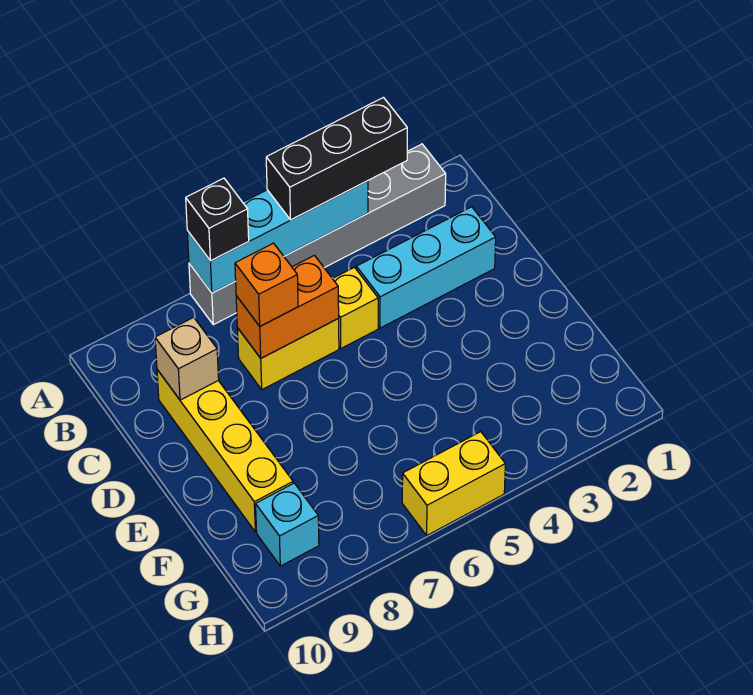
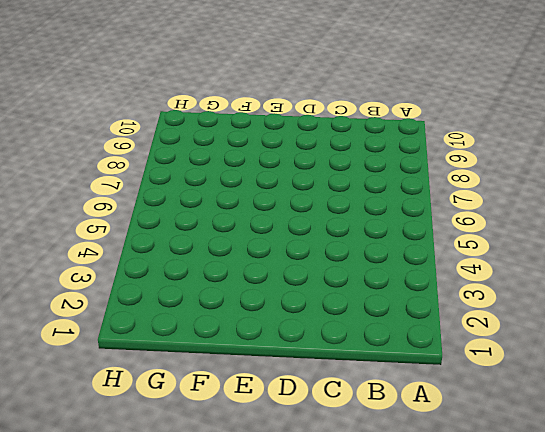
none -> grey 1x6 brick [189,144,446,325]
none -> cyan 1x3 brick [356,207,496,328]
none -> yellow 1x1 brick [333,267,378,348]

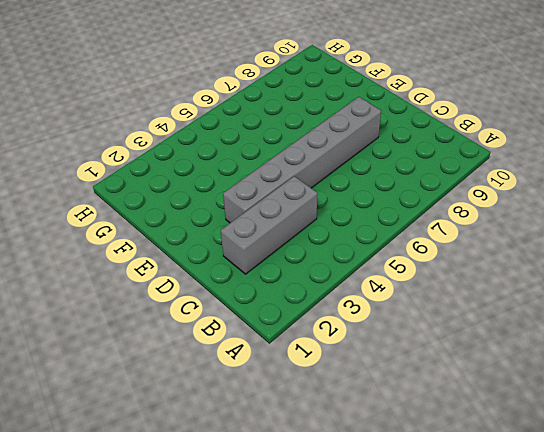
grey 1x3 brick [221,176,317,274] -> cyan 1x3 brick [356,207,496,328]
grey 1x6 brick [223,97,381,223] -> grey 1x6 brick moved to [189,144,446,325]
none -> yellow 1x1 brick [333,267,378,348]
none -> yellow 1x2 brick [237,319,339,390]
none -> yellow 1x4 brick [157,370,293,532]

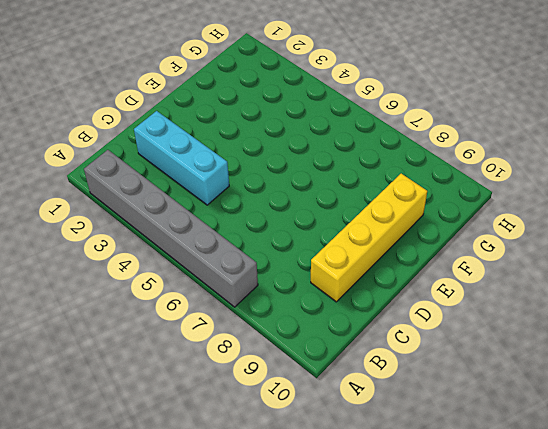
none -> yellow 1x1 brick [333,267,378,348]
none -> yellow 1x2 brick [237,319,339,390]
none -> cyan 1x1 brick [256,483,319,566]

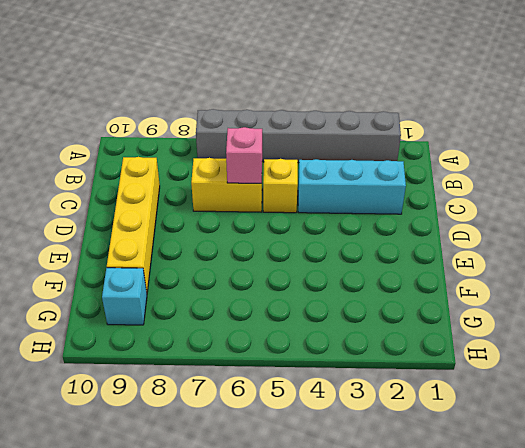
pink 1x1 brick [226,127,262,183] -> orange 1x2 brick [236,255,339,358]
none -> yellow 1x2 brick [402,432,505,535]
none -> cyan 1x4 brick [187,181,368,293]
none -> tan 1x1 brick [155,317,219,400]

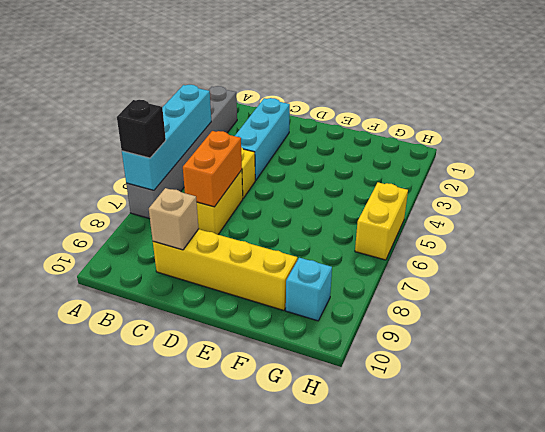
none -> black 1x3 brick [266,98,407,220]
none -> orange 1x1 brick [235,243,298,326]

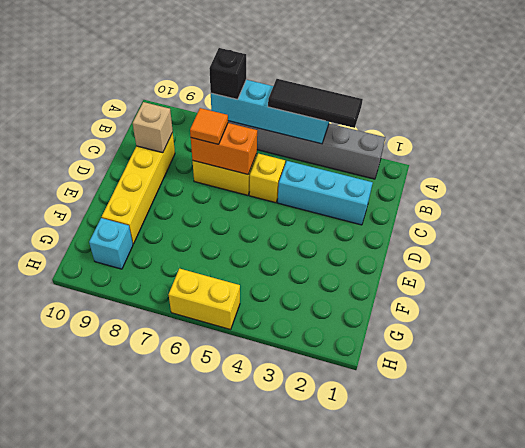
black 1x3 tile [268,79,363,128] -> black 1x3 brick [266,98,407,220]
orange 1x1 tile [190,108,228,144] -> orange 1x1 brick [235,243,298,326]

